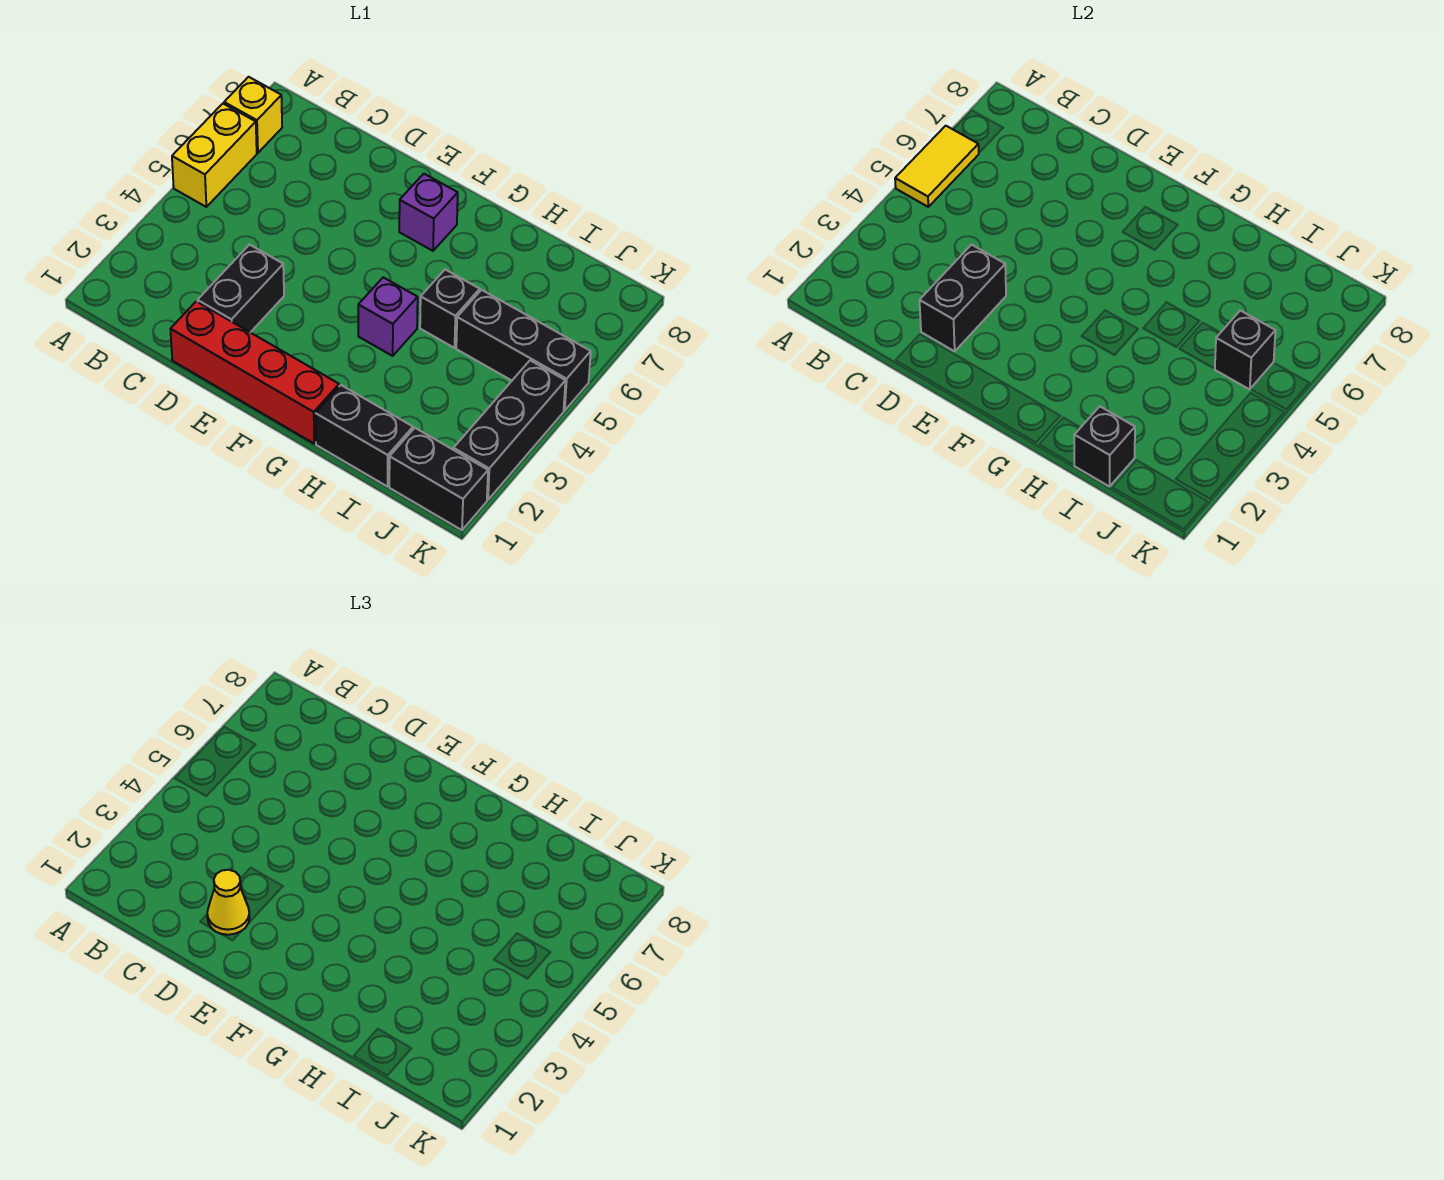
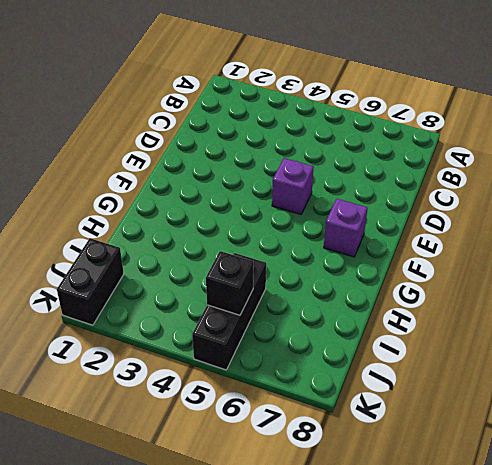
purple 1x1 brick [272,158,314,214] -> purple 1x1 brick moved to [358,277,418,356]
none -> yellow 1x2 brick [172,104,257,207]
none -> yellow 1x1 brick [224,77,282,153]
none -> red 1x4 brick [171,301,339,443]

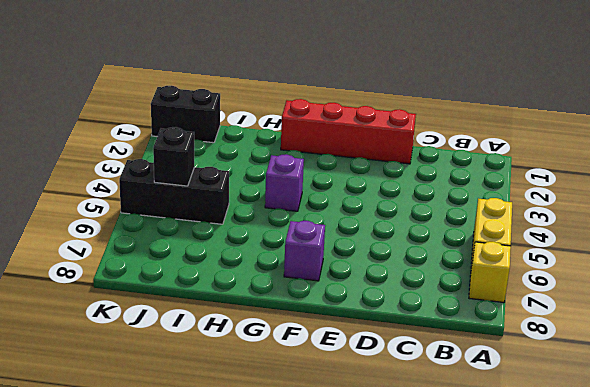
none -> black 1x2 brick [198,245,284,332]
none -> black 1x2 brick [315,385,413,487]
none -> black 1x1 brick [420,269,480,348]

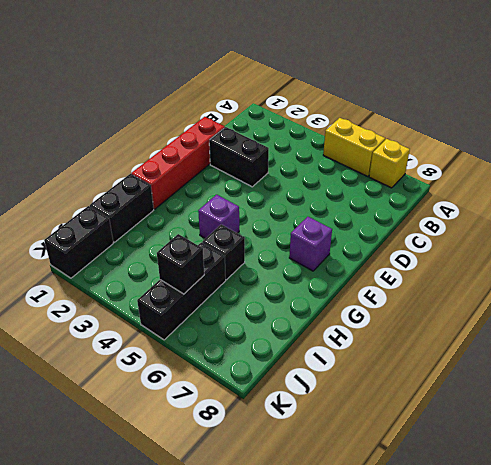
none -> black 1x3 brick [453,360,565,500]
none -> yellow 1x2 tile [895,126,979,207]
none -> black 1x2 brick [920,245,1006,351]

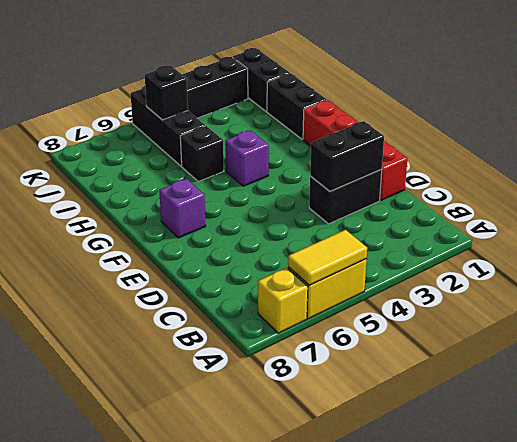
none -> black 1x1 brick [1074,406,1135,487]
none -> yellow 1x1 cone [207,870,250,935]

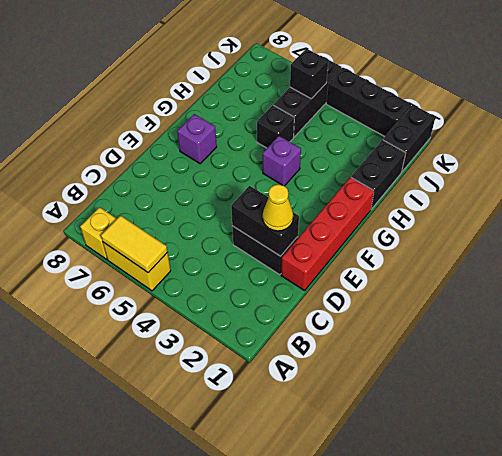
none -> black 1x1 brick [1074,406,1135,487]

